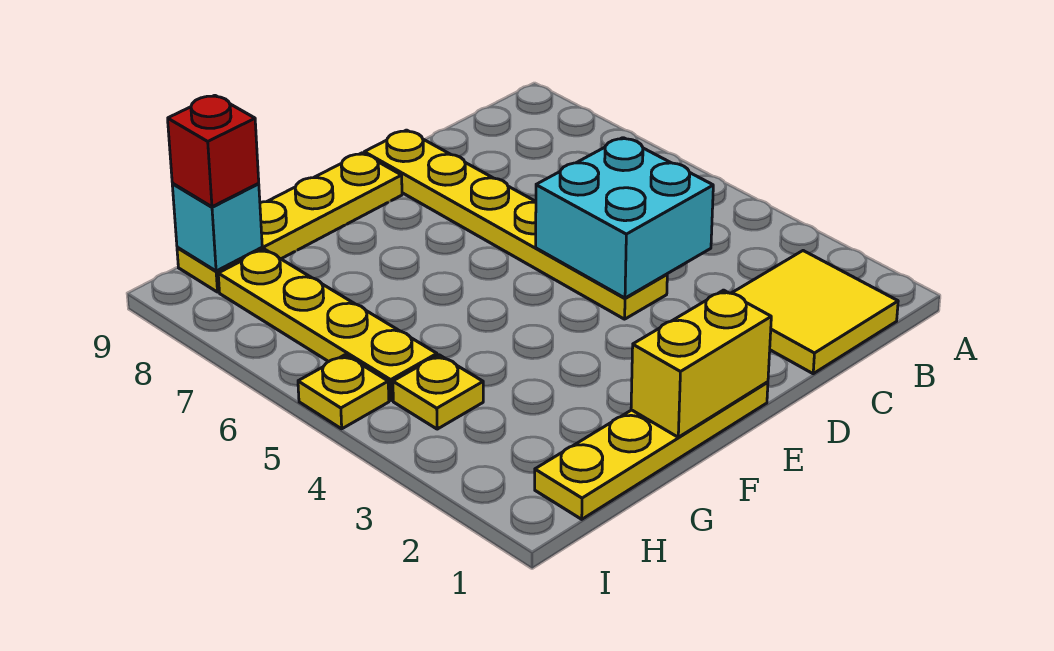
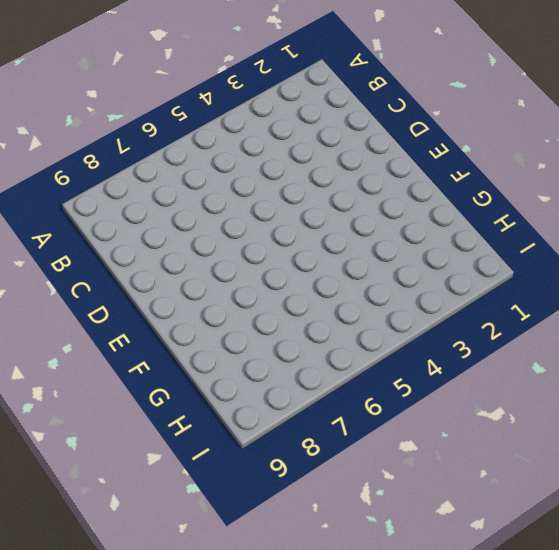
none -> yellow 2x2 tile [732,251,898,374]
none -> yellow 1x6 plate [364,130,667,319]

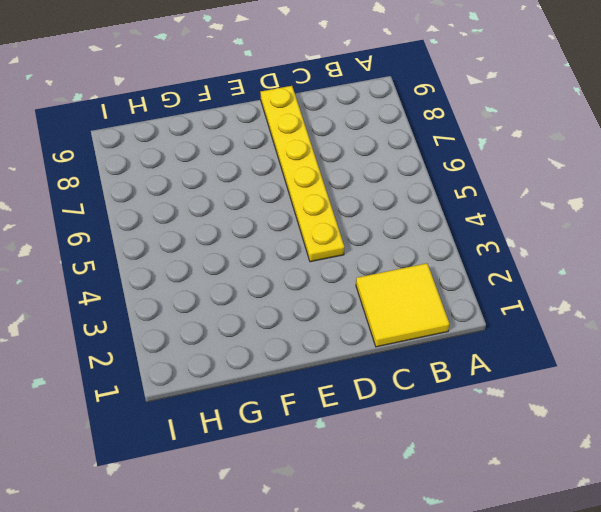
none -> yellow 1x4 plate [535,382,768,519]
none -> yellow 1x4 plate [177,153,402,292]

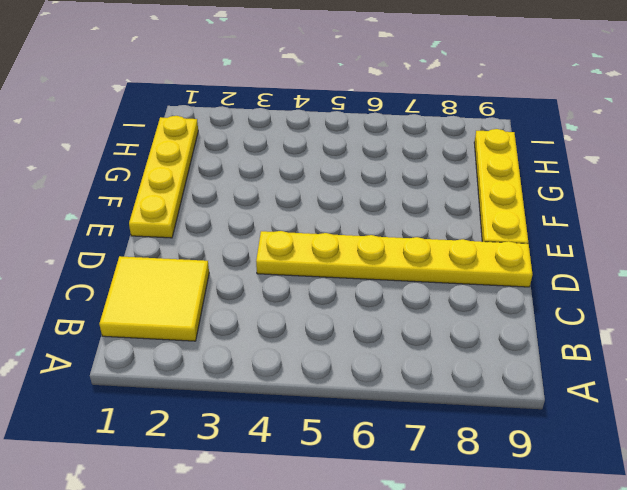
none -> yellow 1x1 plate [393,355,483,429]
none -> yellow 1x4 plate [218,249,437,400]

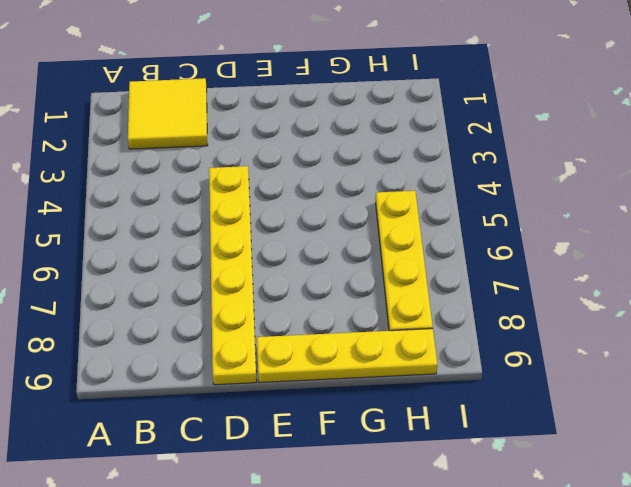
none -> yellow 1x4 plate [535,382,768,519]
none -> yellow 1x1 plate [393,355,483,429]

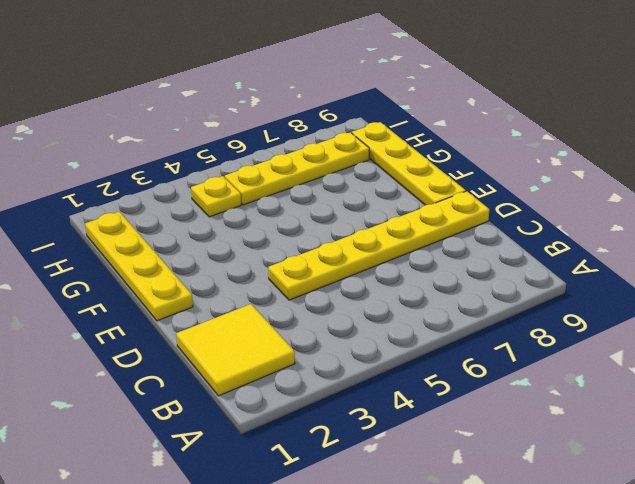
none -> yellow 1x1 plate [298,355,389,429]
none -> cyan 2x2 brick [536,138,713,298]

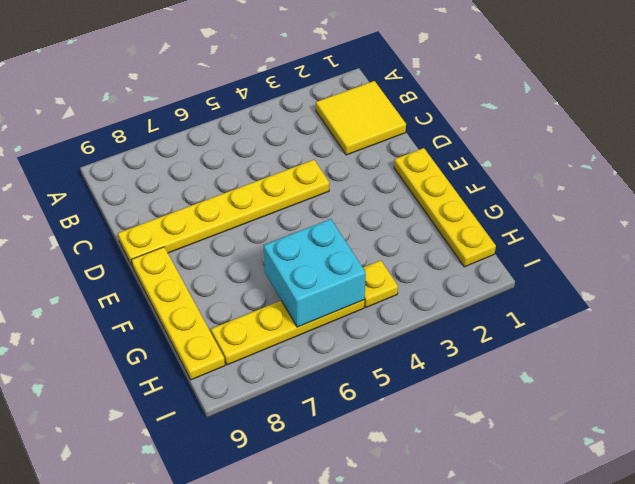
cyan 2x2 brick [263,219,366,327] -> cyan 2x2 brick moved to [536,138,713,298]
none -> yellow 1x1 plate [298,355,389,429]
none -> yellow 1x2 brick [631,290,771,437]

